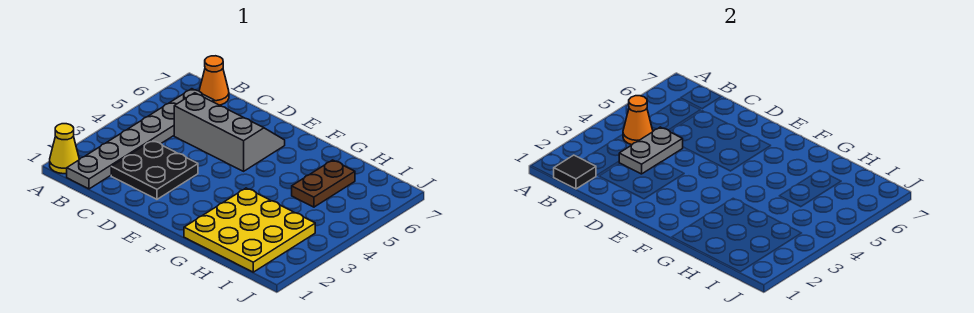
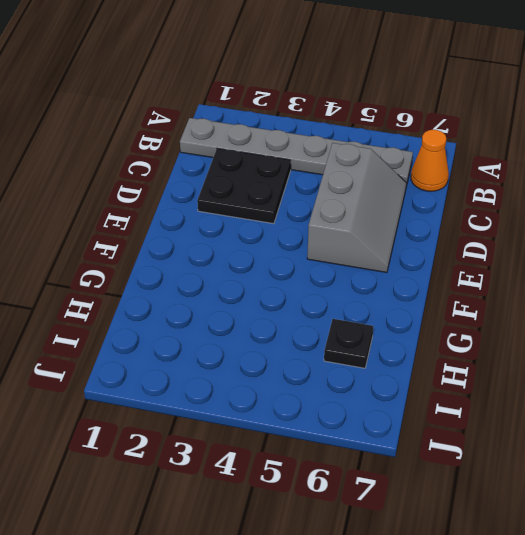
black 1x1 plate [324,319,373,368] -> brown 1x2 plate [292,160,355,207]
none -> yellow 1x1 cone [50,124,79,174]
none -> yellow 3x3 plate [184,188,315,272]

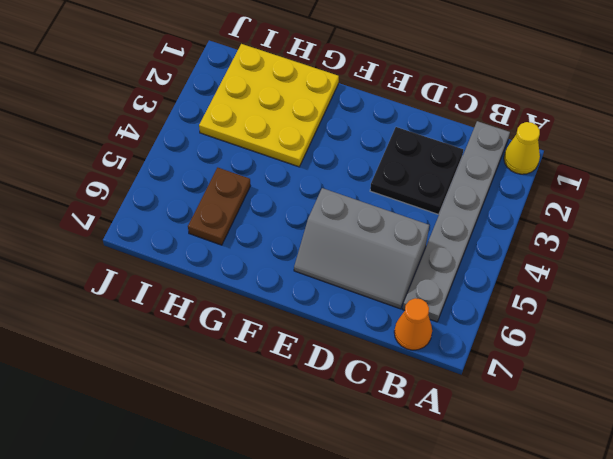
none -> black 1x1 tile [554,155,596,189]
none -> orange 1x1 cone [623,96,653,145]

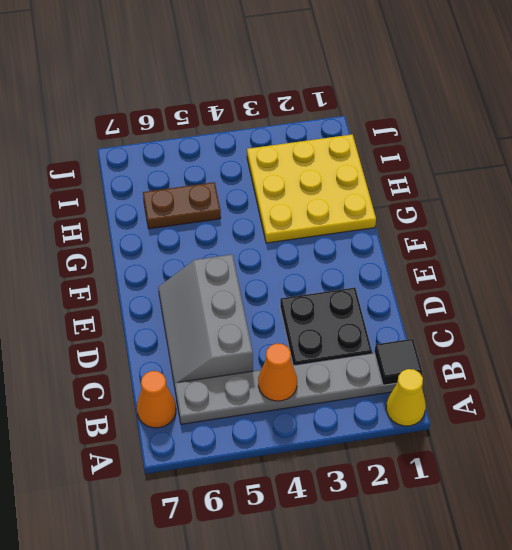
none -> grey 1x2 plate [619,127,683,174]

